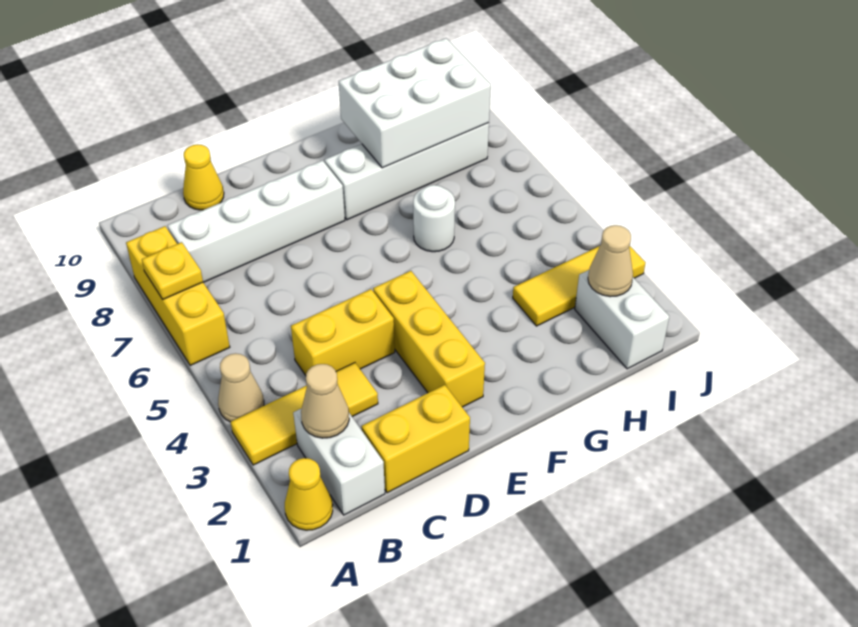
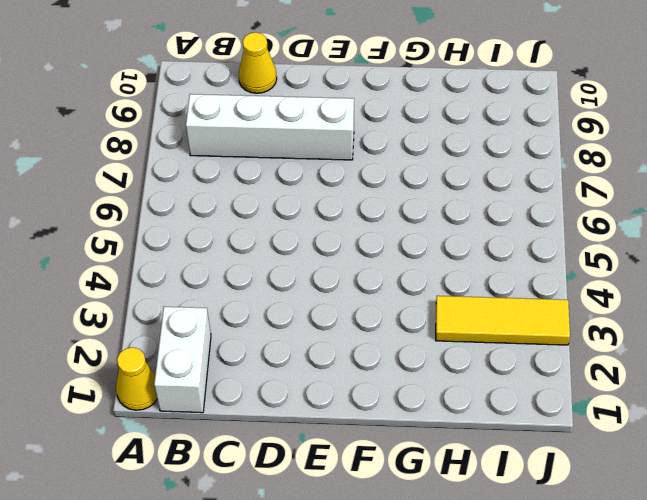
none -> yellow 1x3 tile [231,363,378,465]
none -> tan 1x1 cone [218,353,264,422]
none -> yellow 1x3 brick [126,226,230,366]

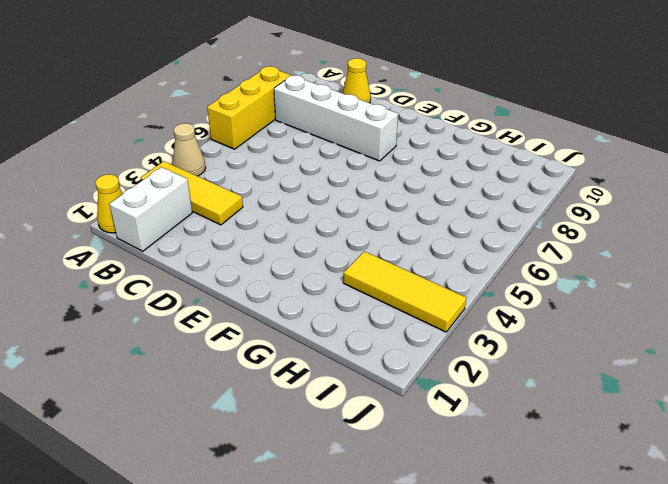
none -> yellow 1x2 brick [361,385,470,493]
none -> yellow 1x2 brick [291,289,395,375]
none -> yellow 1x3 brick [373,271,485,407]

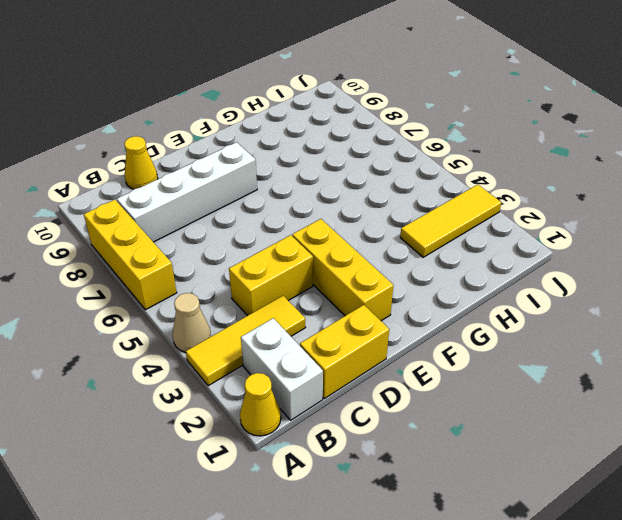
none -> white 1x4 brick [325,123,489,220]
none -> white 1x1 round brick [413,185,455,252]
none -> white 1x2 brick [575,270,669,369]

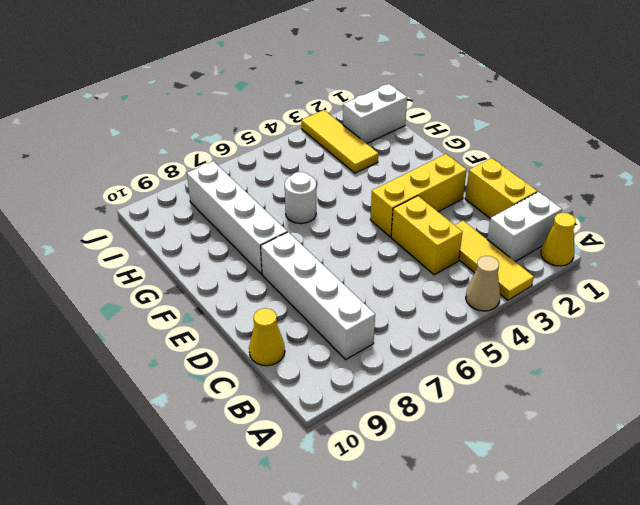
none -> yellow 1x3 brick [126,226,230,366]
none -> yellow 1x1 plate [142,242,203,299]
none -> tan 1x1 cone [301,364,349,438]

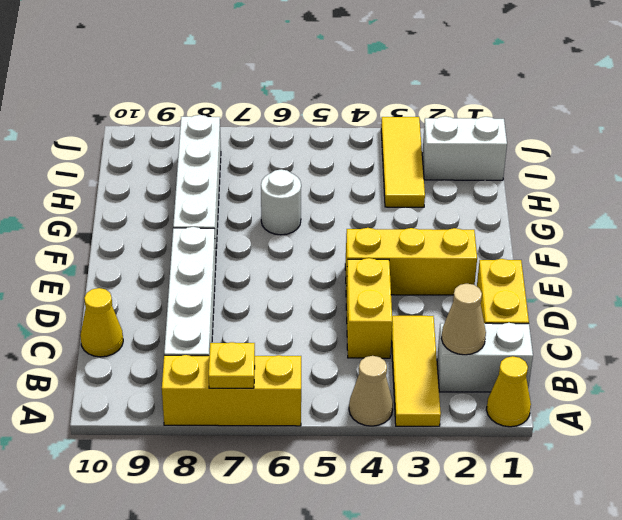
none -> white 2x3 brick [339,38,491,168]
none -> tan 1x1 cone [588,225,633,297]

